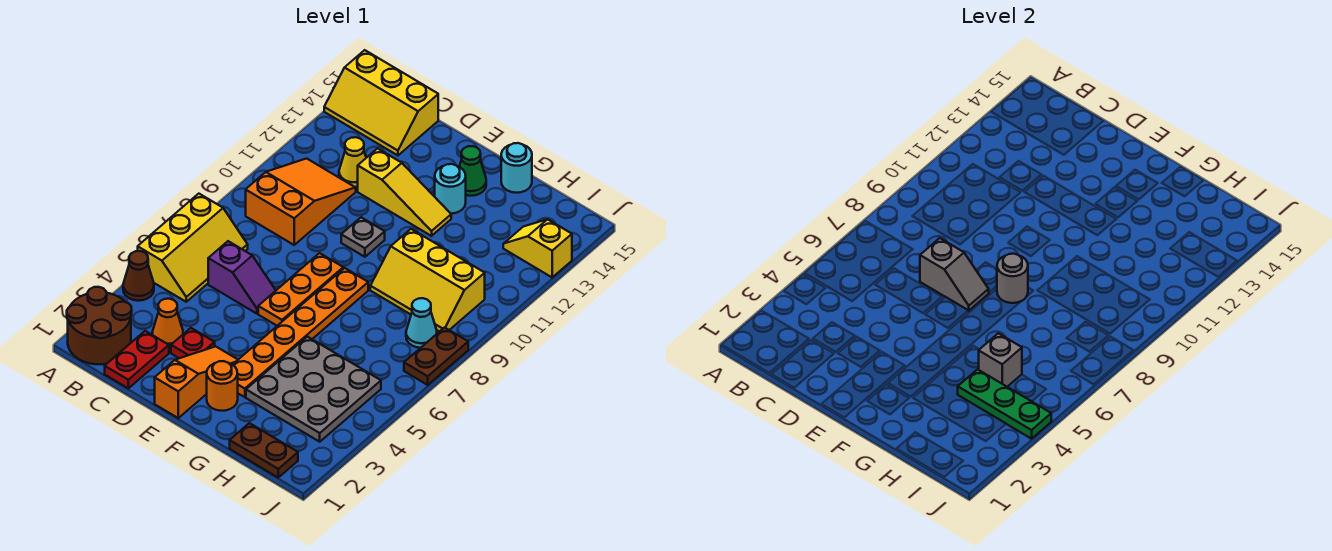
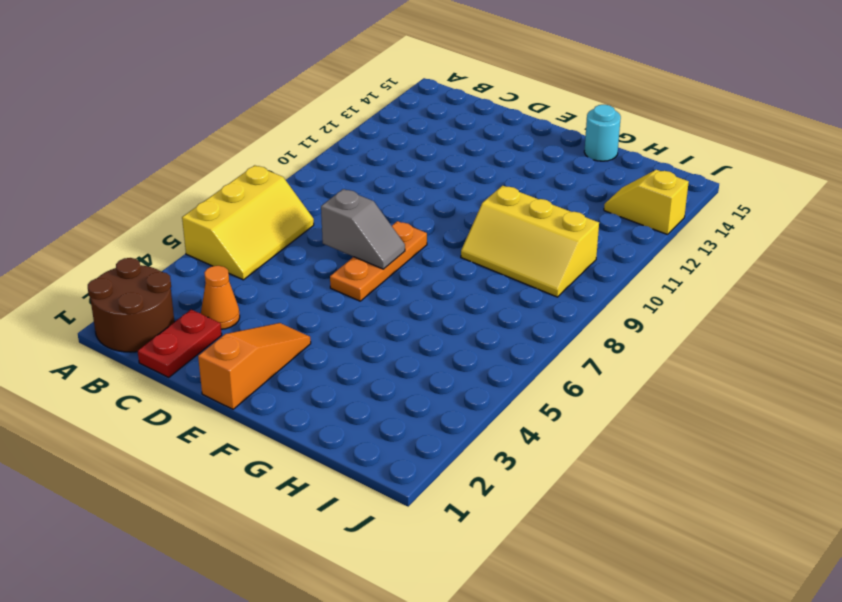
none -> brown 1x1 cone [123,251,154,301]
none -> yellow 2x3 slope [324,50,438,155]
none -> orange 2x3 slope [246,159,356,245]

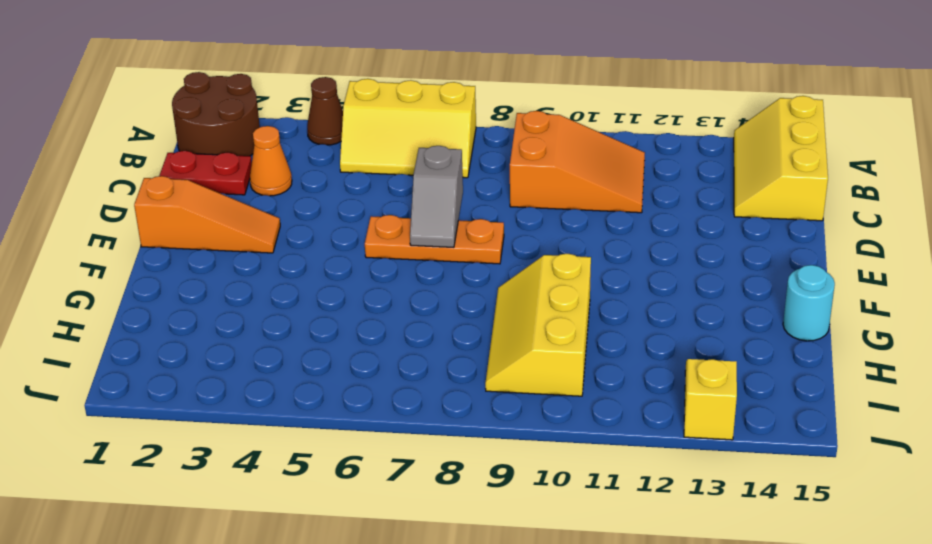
none -> purple 1x2 slope [208,241,276,314]
none -> yellow 1x1 cone [339,137,366,187]
none -> red 1x1 plate [171,328,215,358]

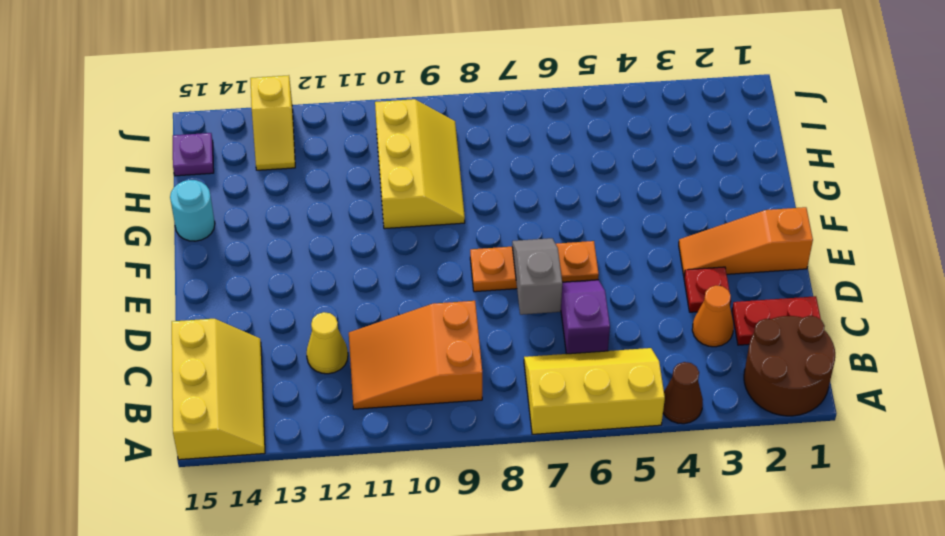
purple 1x1 plate [173,133,214,176] -> none
none -> yellow 1x3 slope [358,149,451,236]
none -> grey 1x1 plate [341,217,385,257]
none -> orange 1x1 round brick [207,361,238,411]

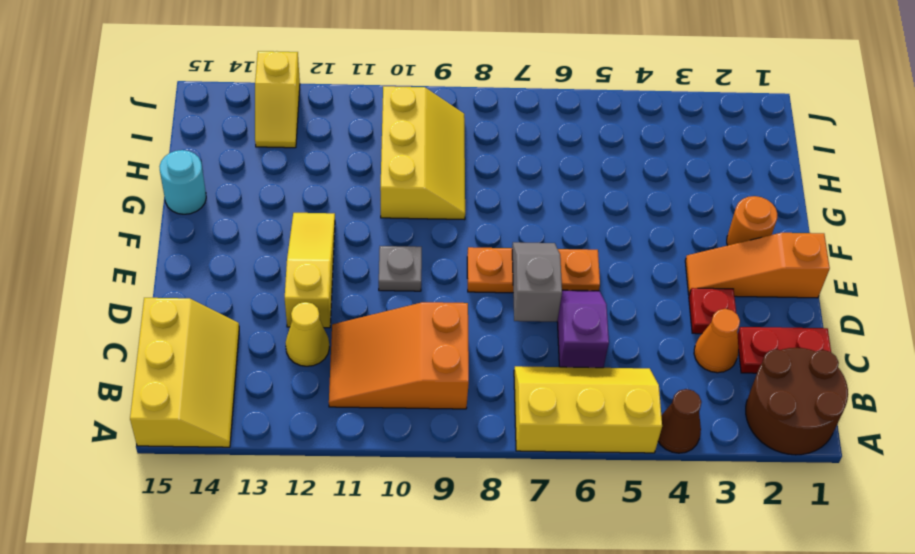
none -> orange 1x6 plate [233,268,368,397]
none -> cyan 1x1 round brick [435,164,466,214]
none -> green 1x1 cone [459,146,486,196]

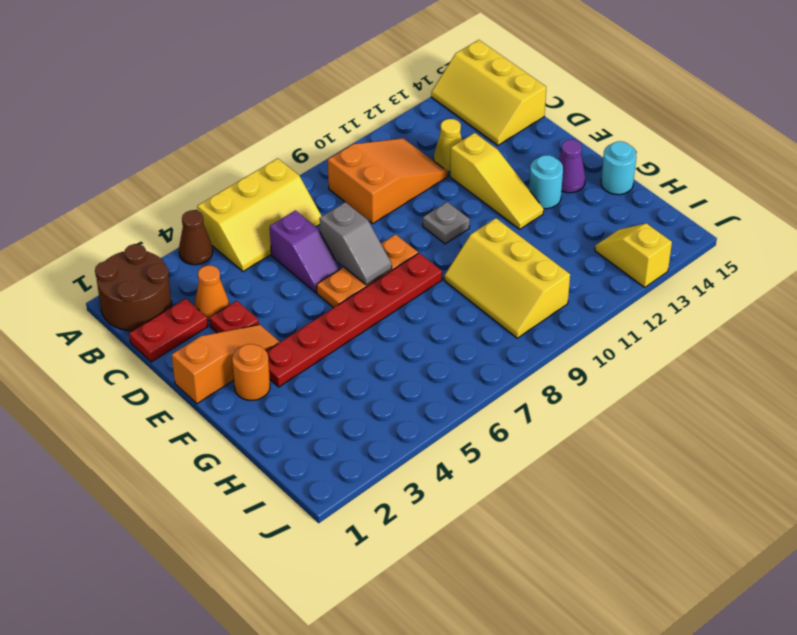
red 1x6 plate [266,253,442,387] -> orange 1x6 plate [233,268,368,397]
purple 1x1 cone [559,140,585,193] -> green 1x1 cone [459,146,486,196]
none -> grey 3x3 plate [246,337,381,442]
none -> brown 1x2 plate [230,423,298,477]
none -> cyan 1x1 cone [406,298,437,348]

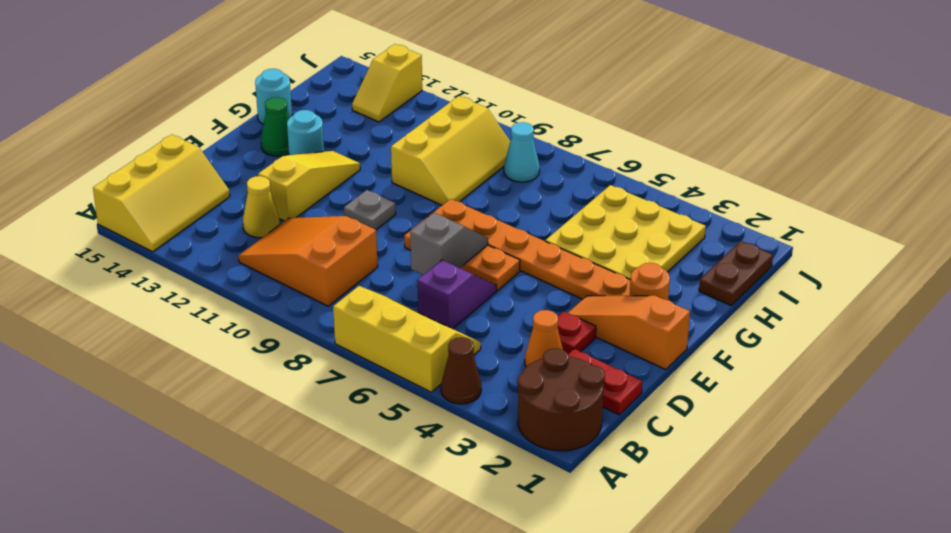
yellow 3x3 plate [545,185,706,280] -> grey 3x3 plate [246,337,381,442]
none -> brown 1x2 plate [404,328,468,385]
none -> grey 1x1 round brick [997,254,1028,303]
none -> green 1x3 plate [958,369,1051,439]

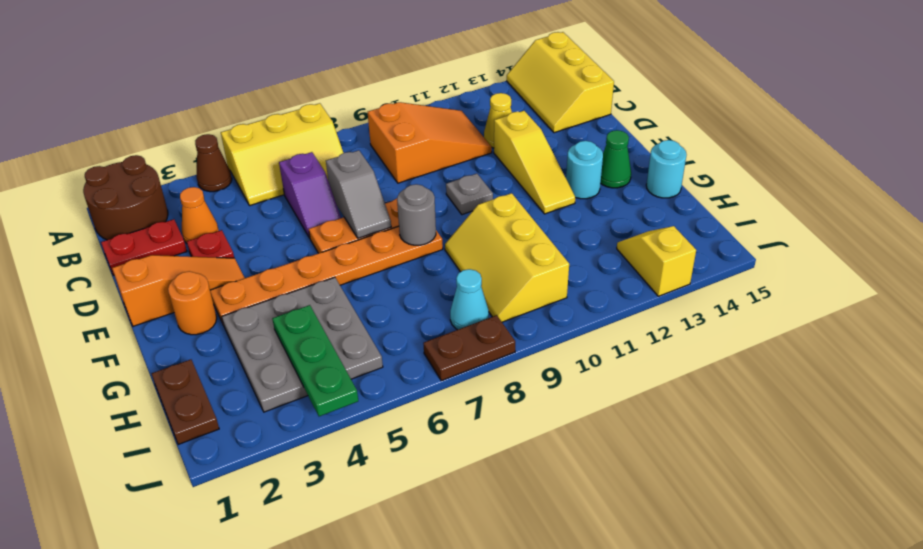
none -> grey 1x1 brick [979,333,1022,387]

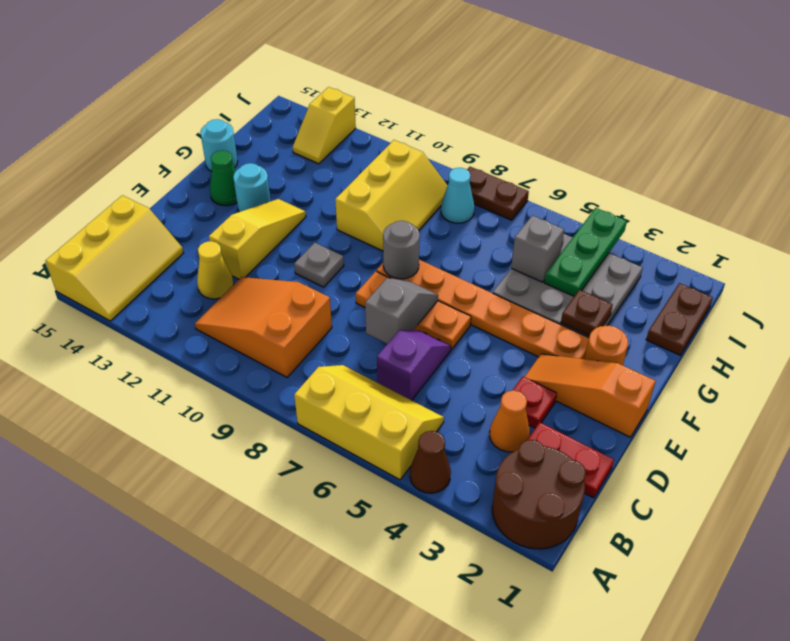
brown 1x1 plate [561,290,613,336] -> none

